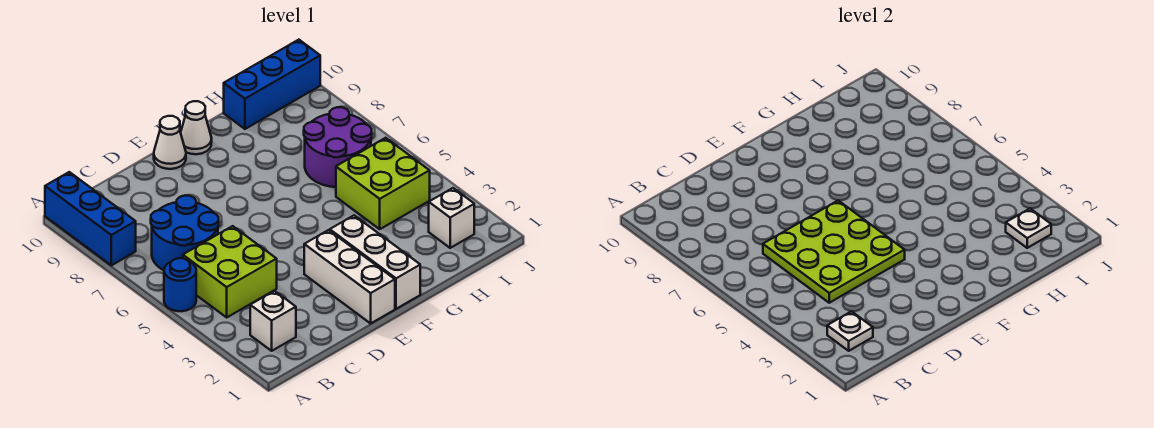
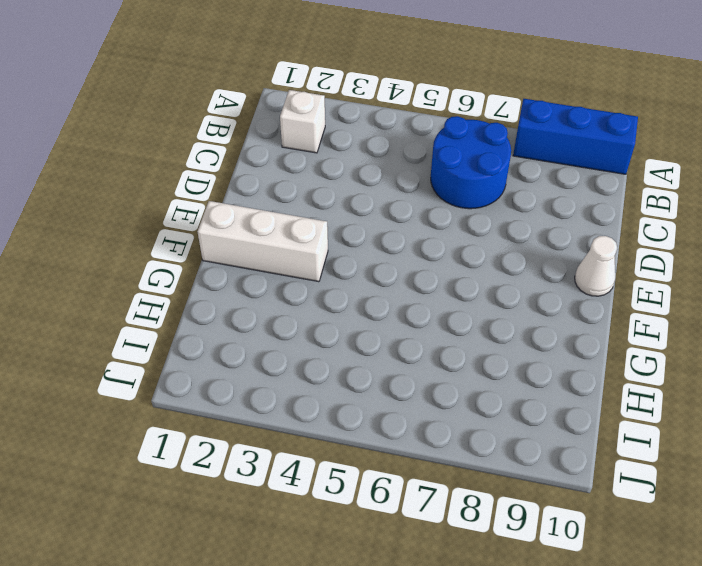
none -> blue 1x1 round brick [164,258,196,311]
none -> lime 2x2 brick [183,226,277,317]
none -> white 1x3 brick [304,230,395,323]

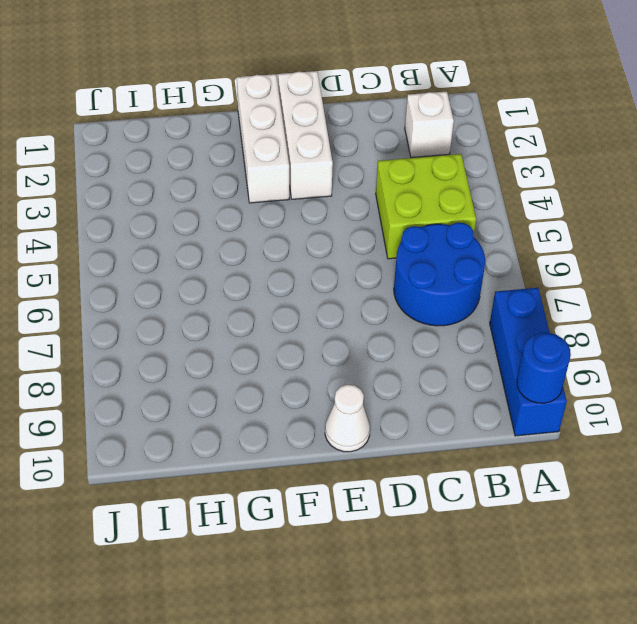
blue 1x1 round brick [517,333,571,403] -> blue 1x1 round brick moved to [164,258,196,311]
none -> white 1x1 cone [181,101,212,154]
none -> lime 2x2 brick [336,138,430,229]
none -> purple 2x2 round brick [304,107,372,187]

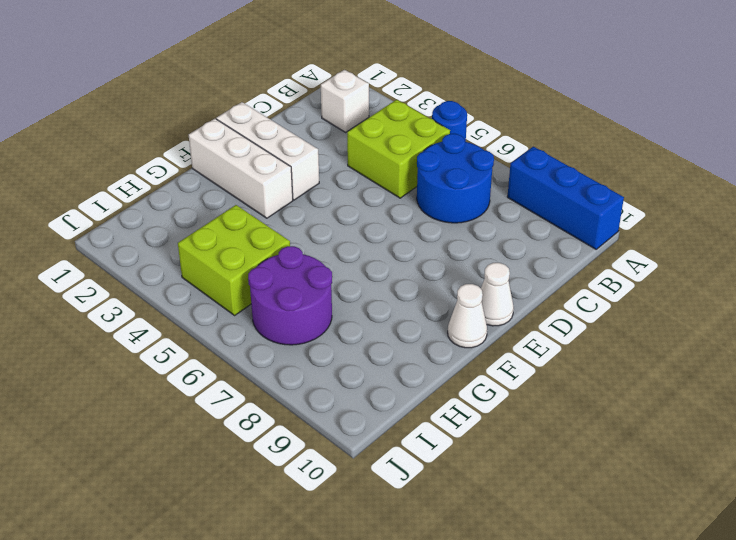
none -> blue 1x3 brick [224,40,320,129]
none -> white 1x1 brick [429,188,474,248]
none -> white 1x1 plate [827,311,873,351]

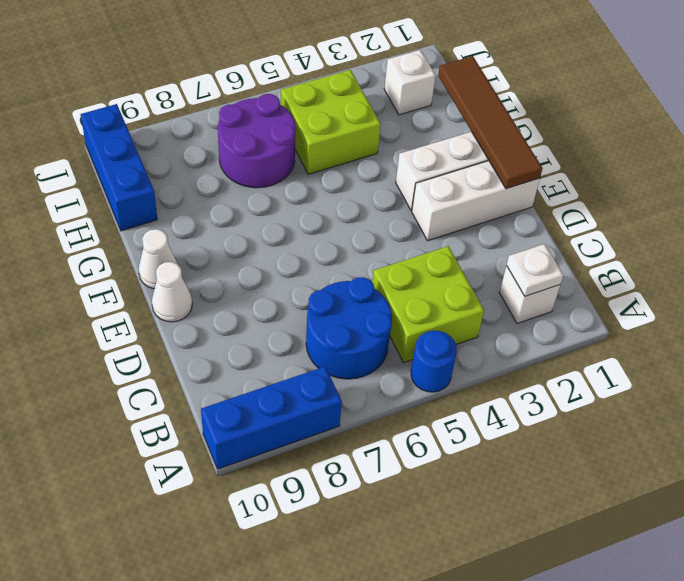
brown 1x4 tile [438,56,542,189] -> none
none -> lime 3x3 plate [763,200,905,303]
none -> white 1x1 plate [1006,209,1051,248]

